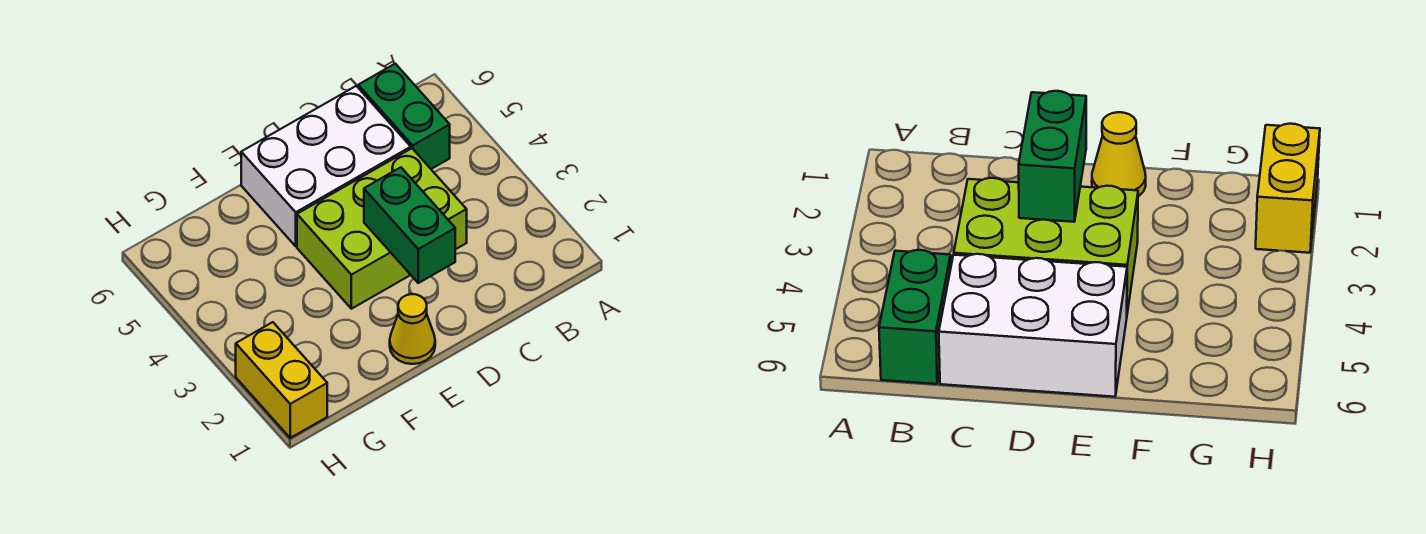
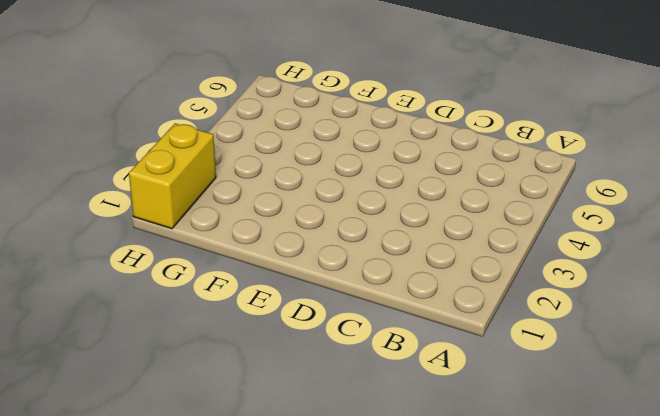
none -> green 1x2 brick [358,64,450,169]
none -> lime 2x3 brick [297,148,467,309]

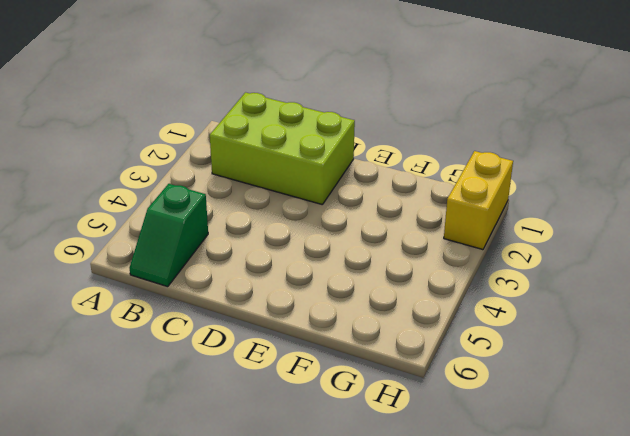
lime 2x3 brick [210,92,355,205] -> lime 2x3 brick moved to [297,148,467,309]
green 1x2 slope [130,184,208,287] -> green 1x2 brick [358,64,450,169]
none -> white 2x3 brick [241,86,411,246]
none -> yellow 1x1 cone [390,294,435,364]

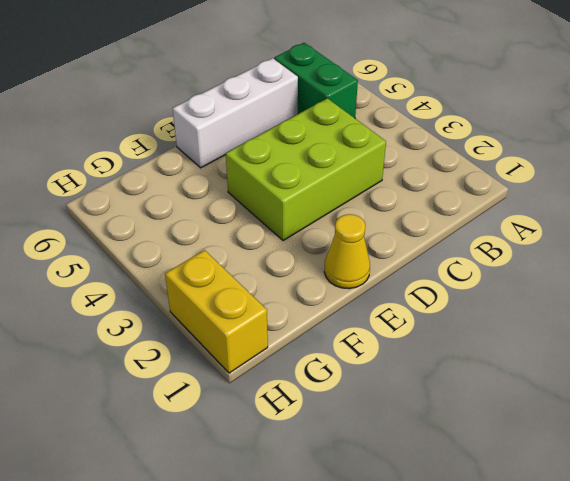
white 1x3 brick [173,58,298,168] -> white 2x3 brick [241,86,411,246]
none -> green 1x2 brick [364,167,455,283]

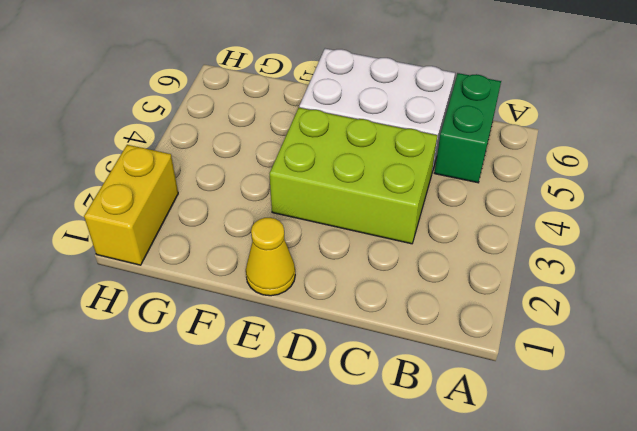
none -> green 1x2 brick [364,167,455,283]

